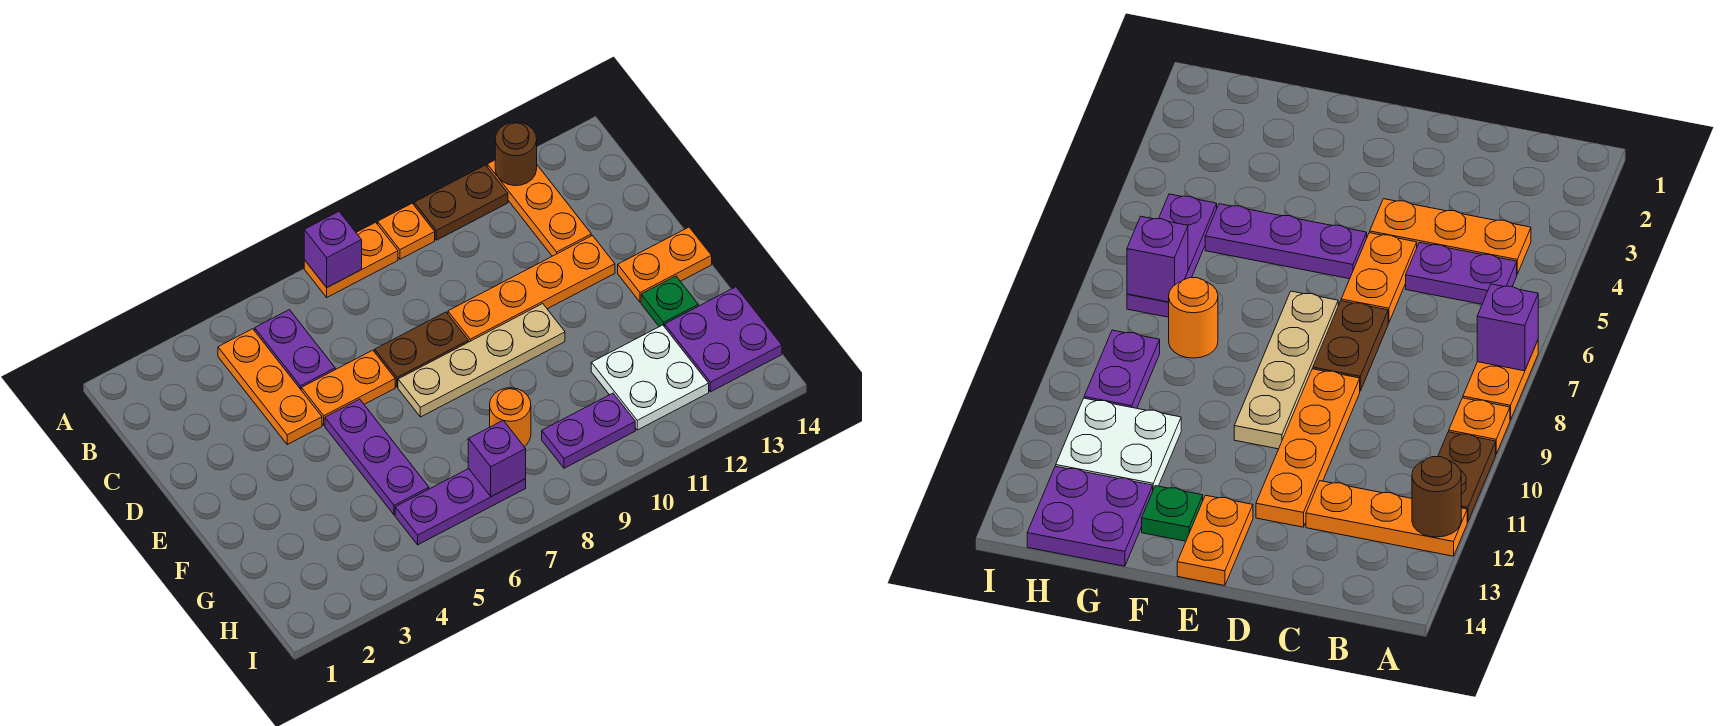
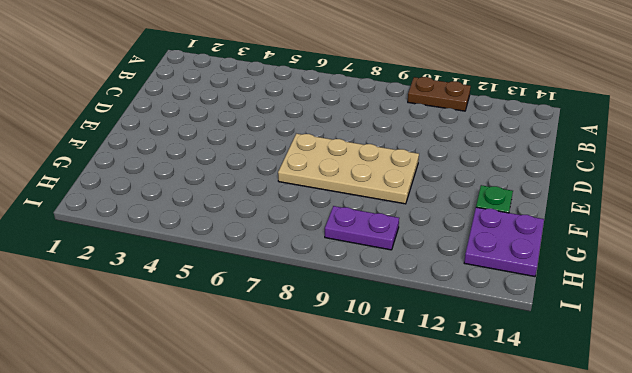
tan 2x4 plate [278,134,419,204] -> tan 1x4 plate [398,304,565,417]
none -> orange 1x2 plate [304,222,398,297]
none -> orange 1x1 plate [378,203,435,259]
none -> orange 1x3 plate [487,160,591,256]

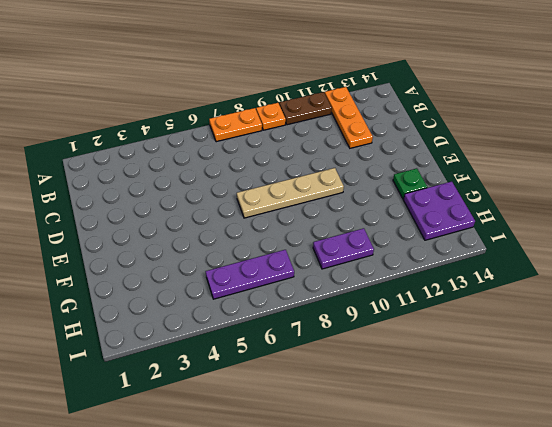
none -> orange 1x3 plate [218,329,322,444]
none -> purple 1x2 plate [255,310,335,389]
none -> orange 1x2 plate [301,350,395,425]

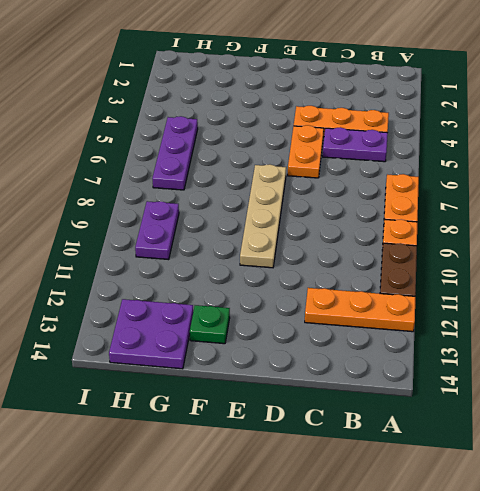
none -> brown 1x2 plate [375,312,468,387]
none -> orange 1x4 plate [448,236,615,342]
none -> purple 1x3 plate [325,399,429,515]

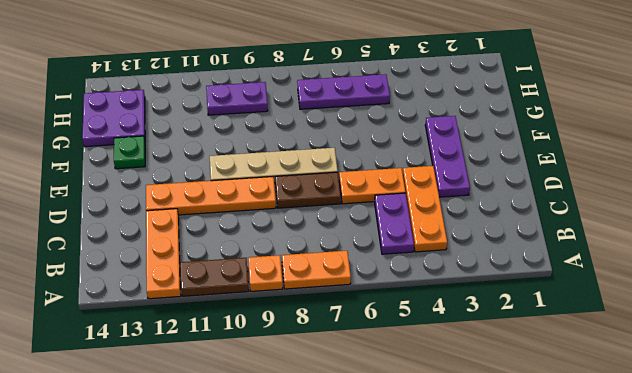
purple 1x3 plate [425,116,470,197] -> purple 1x3 plate moved to [325,399,429,515]
none -> orange 1x2 plate [618,227,712,302]
none -> orange 1x1 round brick [490,388,531,446]
none -> white 2x2 plate [591,325,709,430]

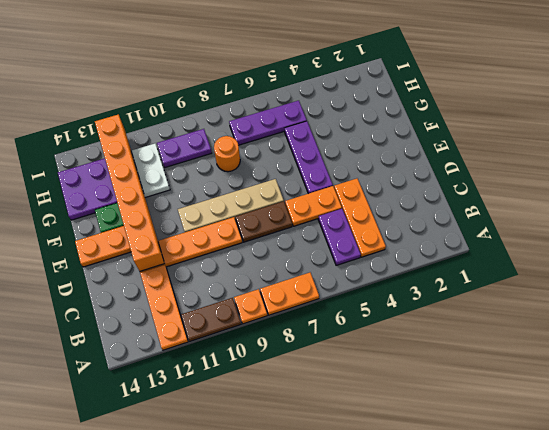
orange 1x6 brick [95,114,164,271] -> none
none -> purple 1x1 brick [304,212,362,287]
none -> brown 1x1 round brick [495,122,537,186]
none -> purple 1x1 brick [468,420,526,497]

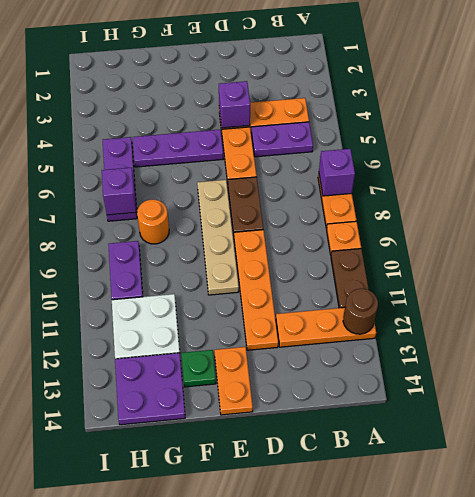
purple 1x1 brick [219,81,250,128] -> none

